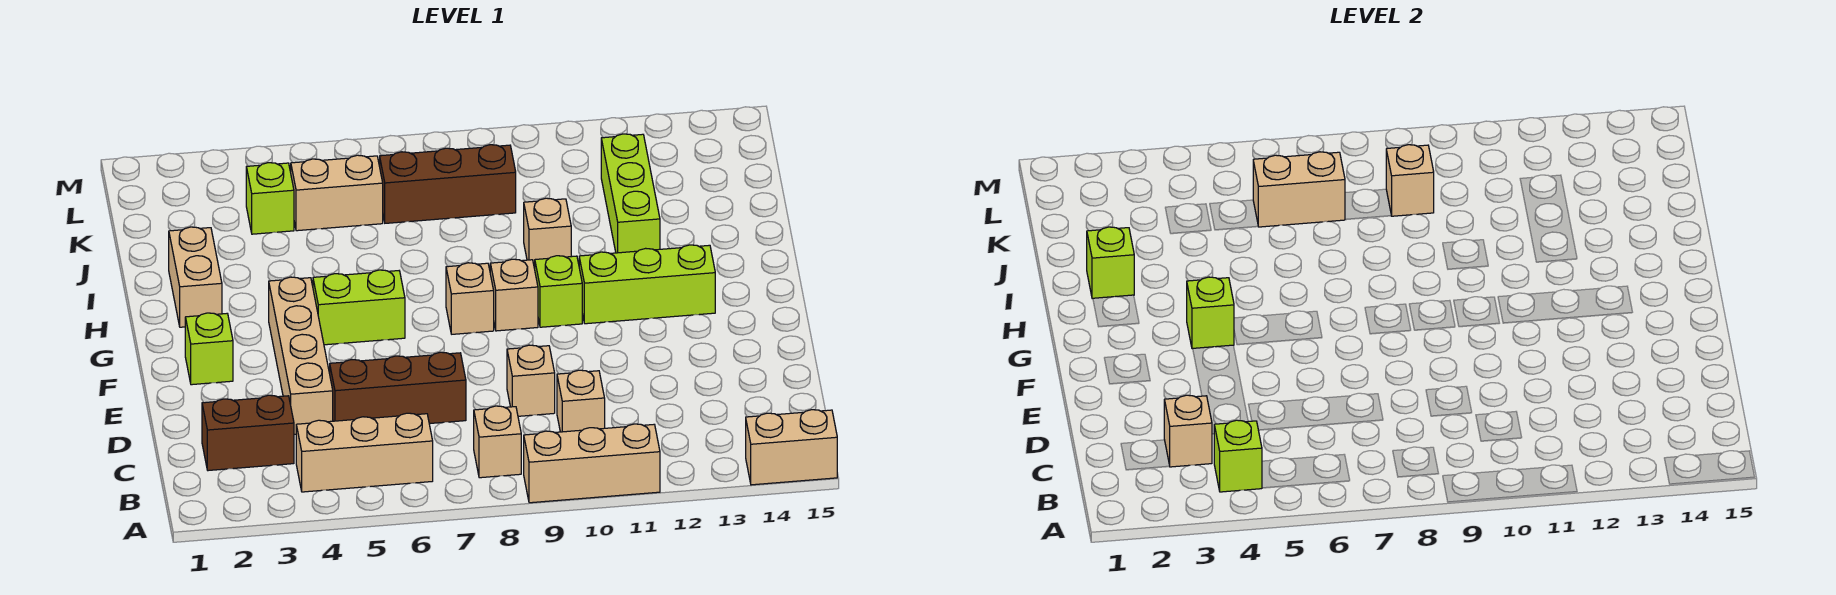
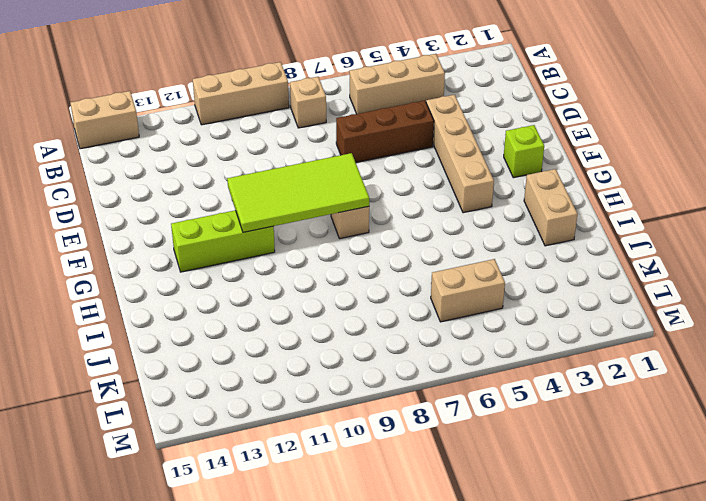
lime 2x4 tile [227,153,369,232] -> none
none -> brown 1x2 brick [202,395,294,471]
none -> tan 1x1 brick [557,370,605,432]
none -> tan 1x1 brick [507,345,555,416]

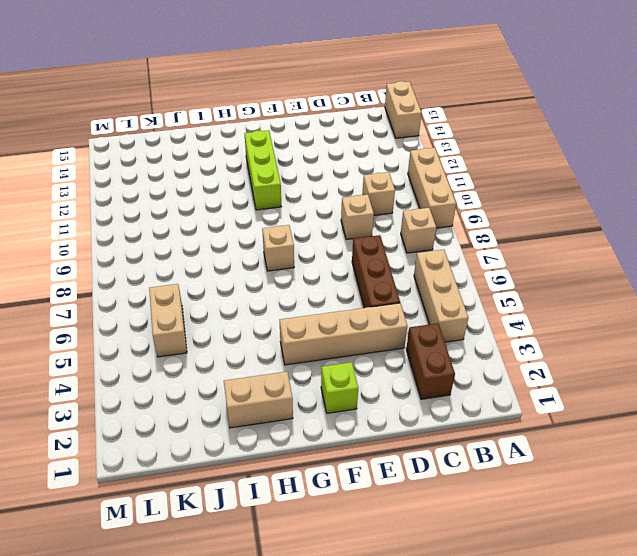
none -> lime 1x2 brick [313,270,405,345]
none -> tan 1x1 brick [490,259,538,331]
none -> lime 1x1 brick [535,256,582,327]

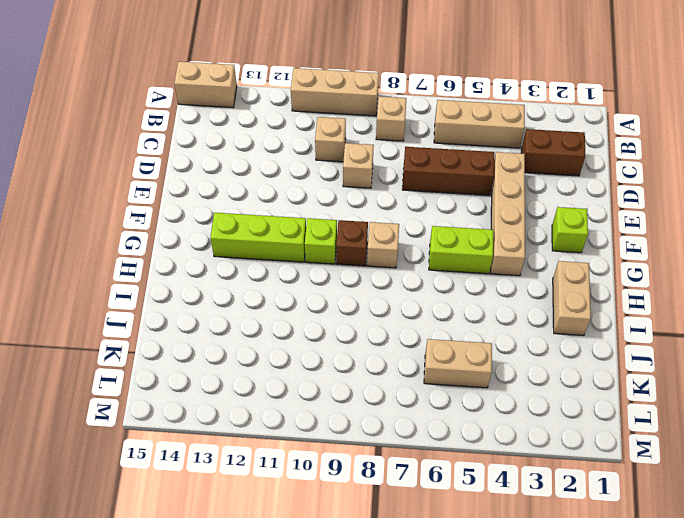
brown 1x1 brick [336,220,368,266] -> tan 1x1 brick [490,259,538,331]
none -> tan 1x1 brick [524,198,571,269]
none -> lime 1x3 brick [601,134,660,253]
none -> lime 1x1 brick [246,163,294,234]

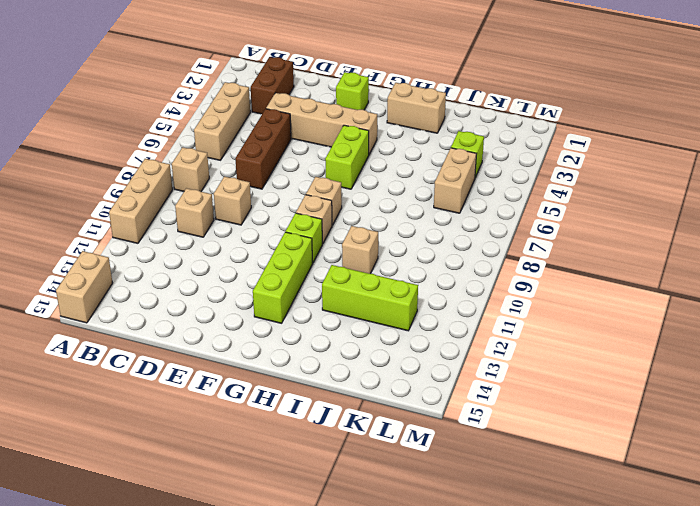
none -> brown 1x3 brick [380,145,516,223]
none -> lime 1x1 brick [1214,420,1262,492]
none -> tan 1x1 brick [1164,395,1212,467]

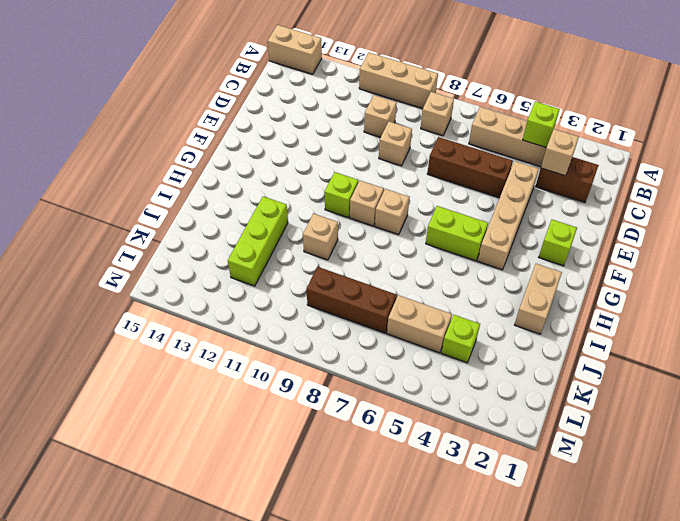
none -> lime 1x3 brick [579,245,715,324]
none -> lime 1x1 brick [1187,277,1234,349]
none -> lime 1x1 brick [1087,227,1134,299]

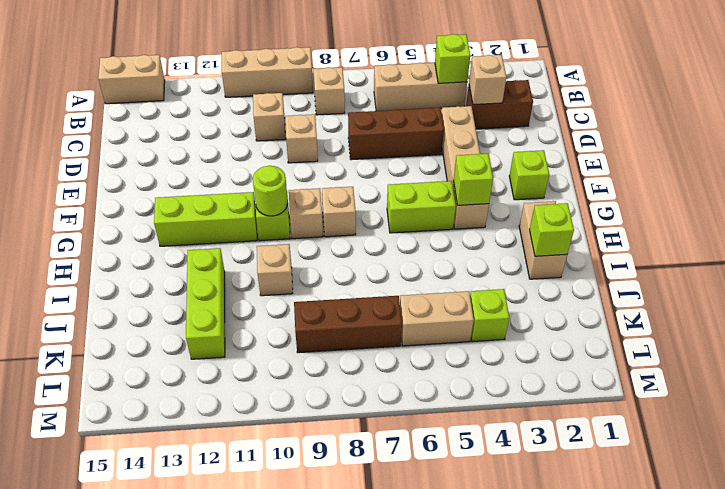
lime 1x1 round brick [253,166,288,216] -> none
none -> tan 1x2 brick [1253,152,1345,227]
none -> tan 1x1 brick [1386,145,1434,216]

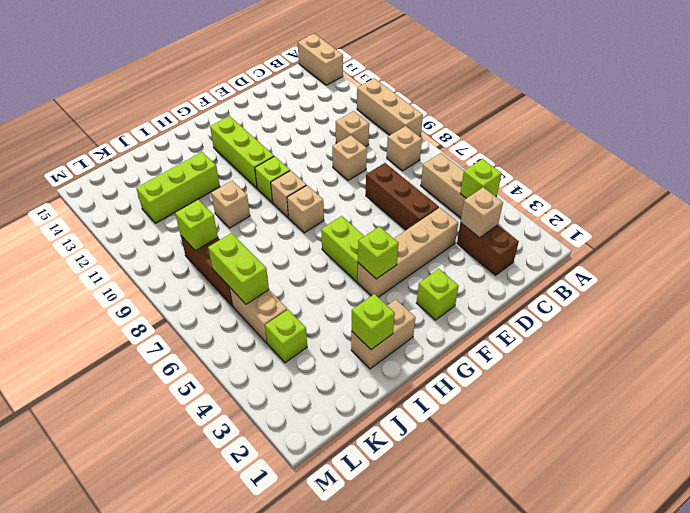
lime 1x2 brick [208,233,269,304] -> tan 1x2 brick [1253,152,1345,227]
lime 1x1 brick [175,200,218,251] -> tan 1x1 brick [1386,145,1434,216]

